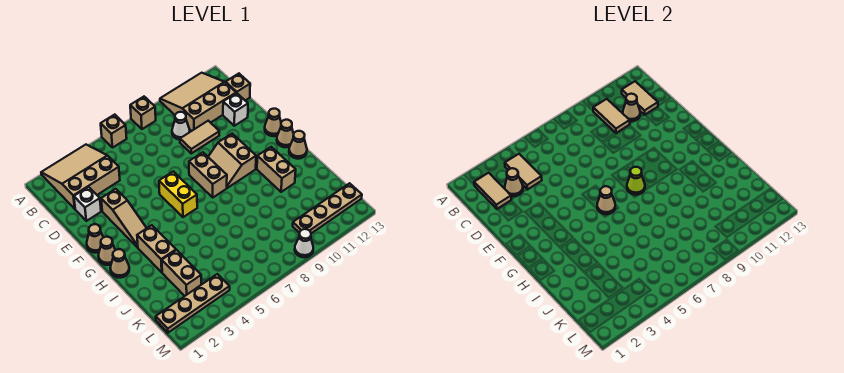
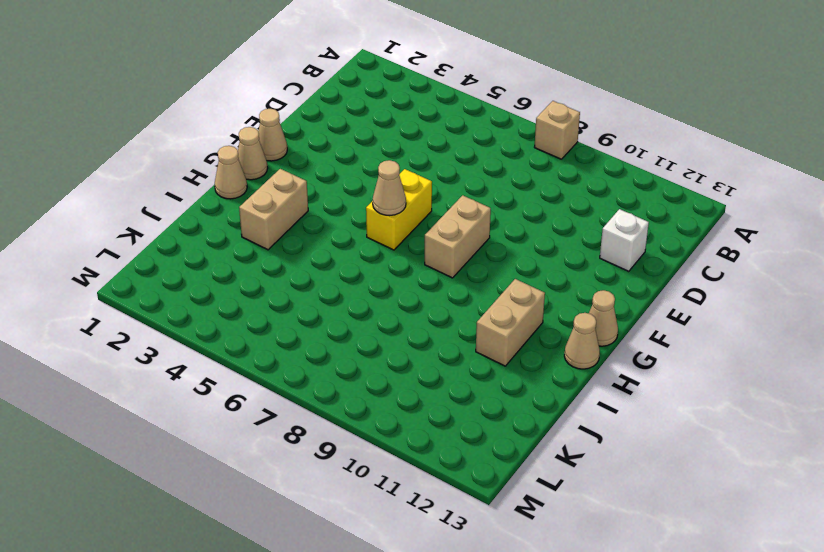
none -> tan 3x3 slope [41,145,120,209]
none -> tan 1x1 brick [101,115,127,147]
none -> tan 3x3 slope [160,73,236,131]
none -> white 1x1 cone [172,112,190,140]

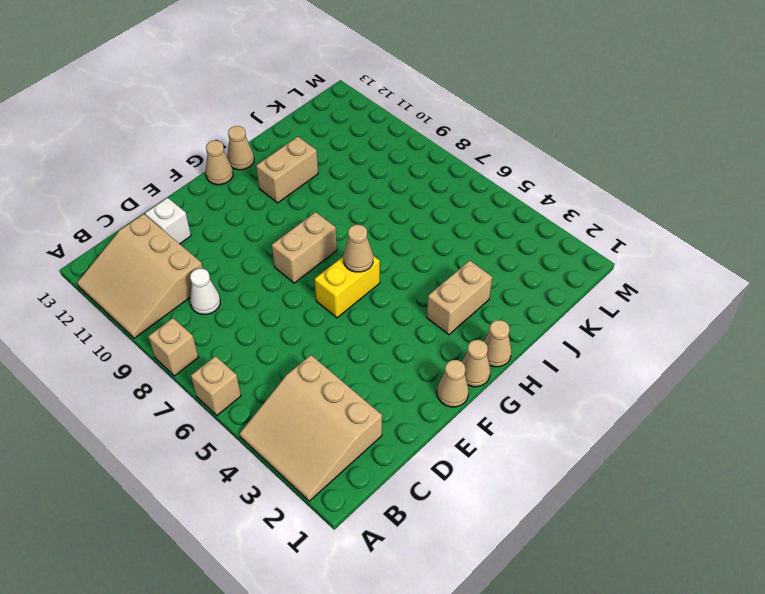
none -> tan 1x1 brick [226,74,250,100]
none -> white 1x1 brick [74,187,101,221]
none -> tan 1x2 tile [180,121,219,153]
none -> tan 1x3 slope [101,189,147,247]

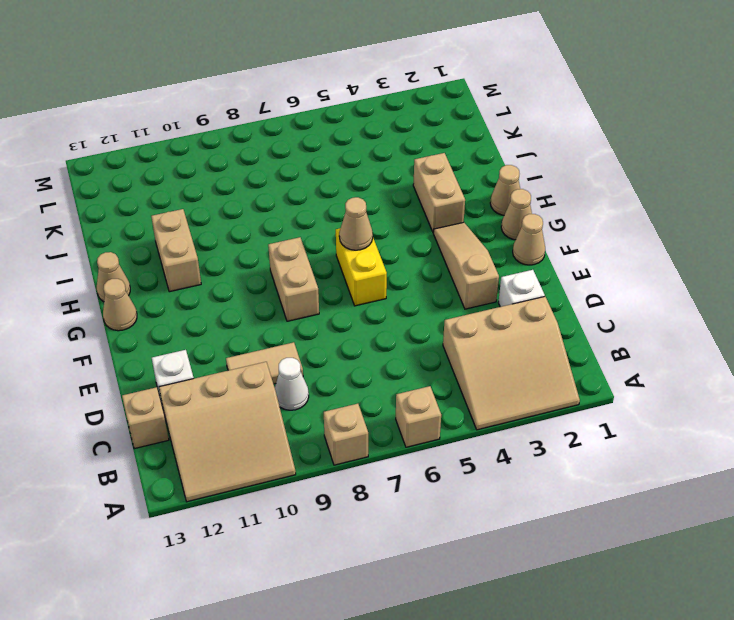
none -> tan 2x2 slope [208,134,256,188]
none -> tan 1x1 cone [265,109,281,136]
none -> tan 1x2 brick [162,250,201,296]
none -> tan 1x4 plate [156,274,230,333]

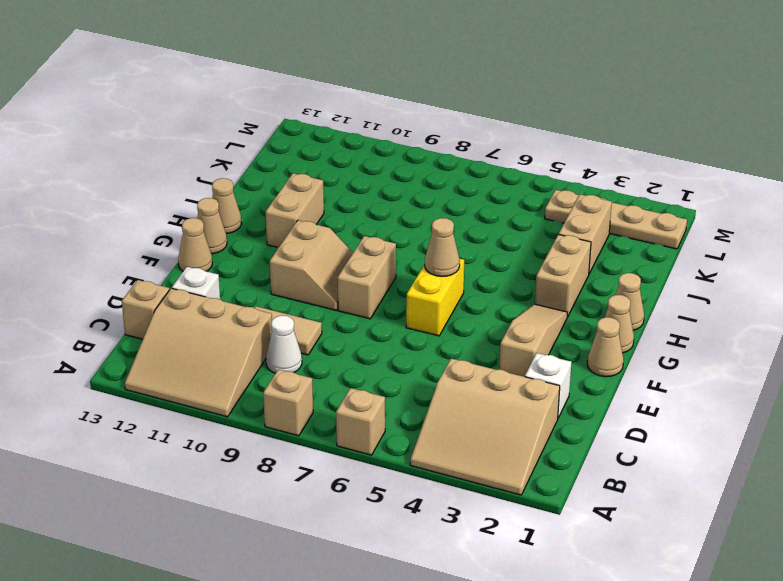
none -> tan 1x4 plate [293,183,362,233]
none -> white 1x1 cone [295,229,313,257]
none -> tan 1x2 tile [474,173,511,209]
none -> tan 1x2 tile [505,154,542,190]

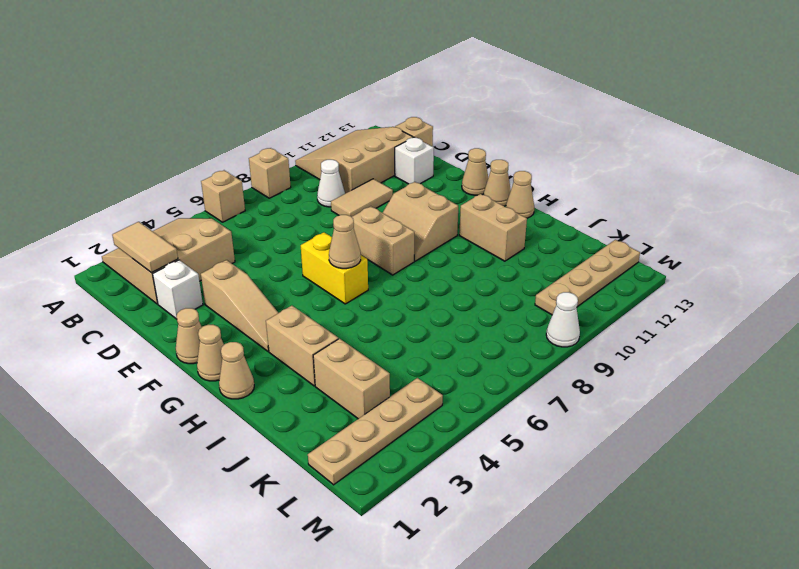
none -> tan 1x2 tile [505,154,542,190]
none -> tan 1x2 tile [593,99,630,133]
none -> tan 1x2 tile [622,81,658,115]
none -> tan 1x1 cone [505,168,523,196]

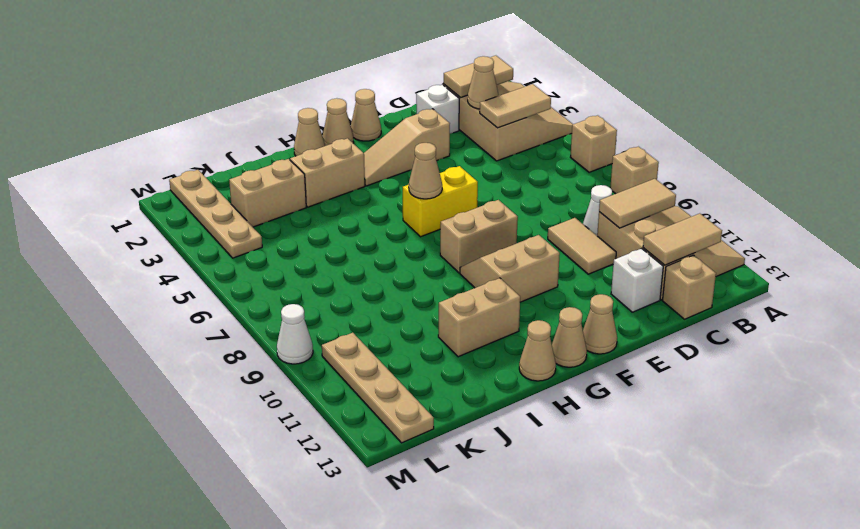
none -> tan 1x1 cone [623,94,640,121]
none -> lime 1x1 cone [627,167,645,195]

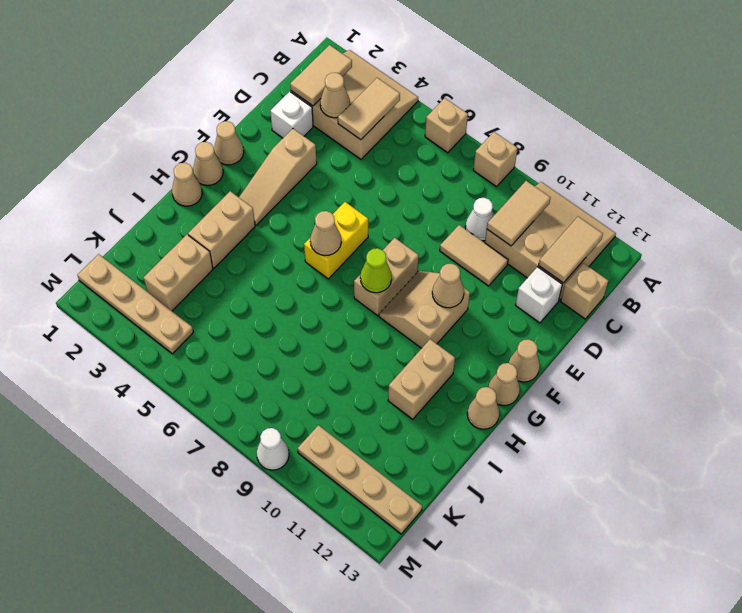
tan 1x1 cone [432,264,464,308] -> tan 1x1 cone moved to [623,94,640,121]

